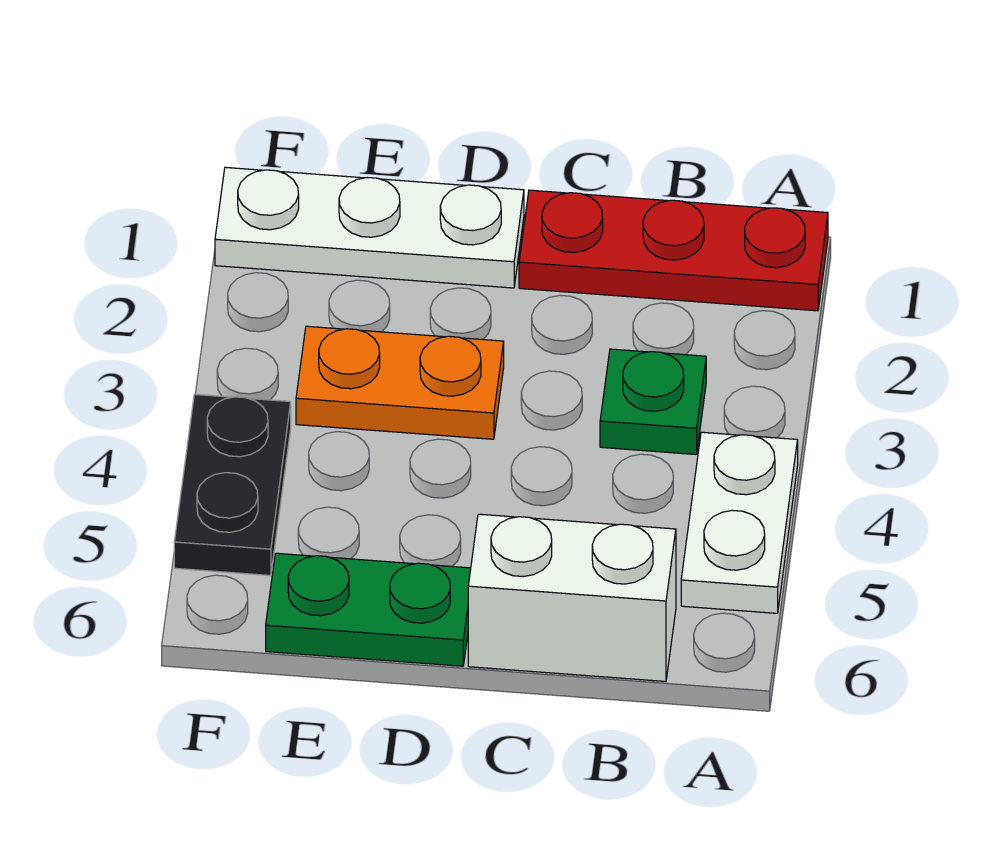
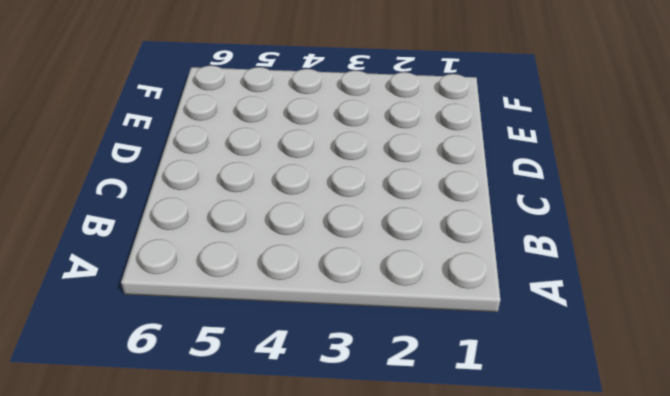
none -> red 1x3 plate [519,190,828,311]
none -> white 1x2 plate [681,432,798,613]

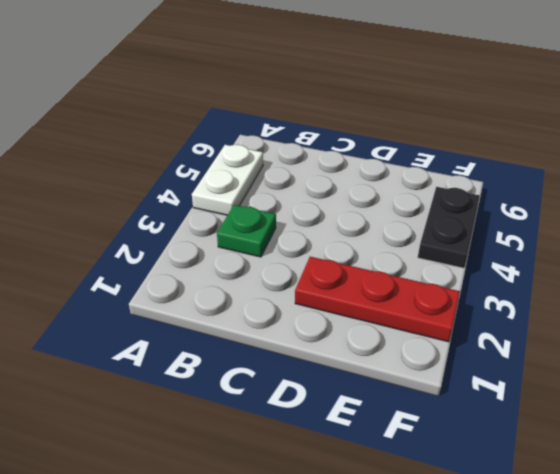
red 1x3 plate [295,257,460,342] -> red 1x3 plate moved to [519,190,828,311]
none -> white 1x2 brick [468,514,676,682]
none -> white 1x3 plate [215,167,524,288]

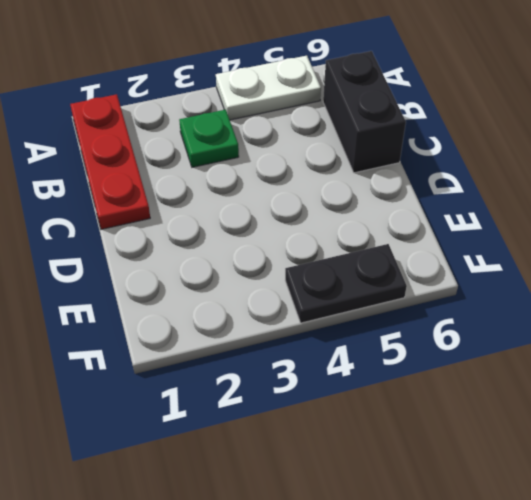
black 1x2 brick [323,51,406,173] -> white 1x2 brick [468,514,676,682]
none -> white 1x3 plate [215,167,524,288]
none -> orange 1x2 plate [296,326,504,439]

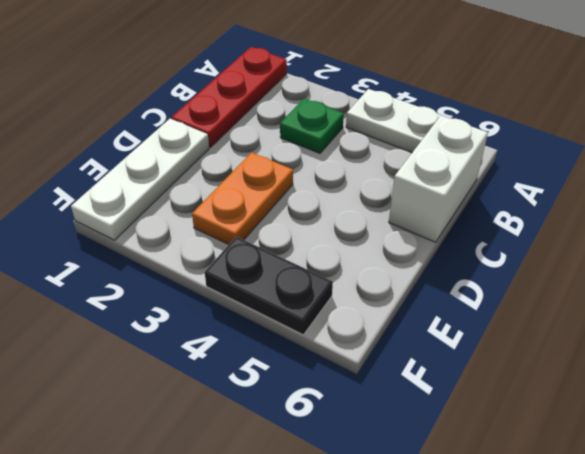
none -> green 1x2 plate [266,553,471,666]

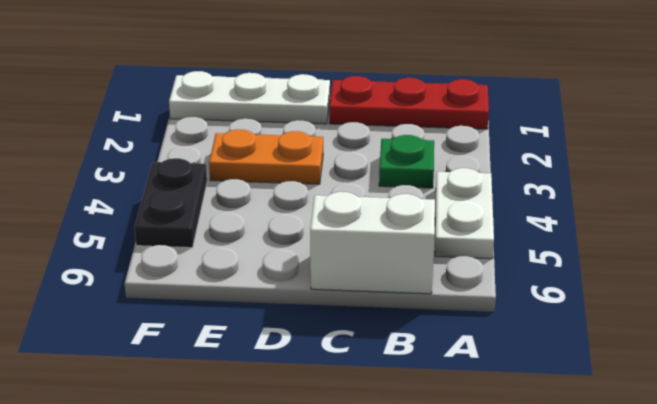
none -> green 1x2 plate [266,553,471,666]

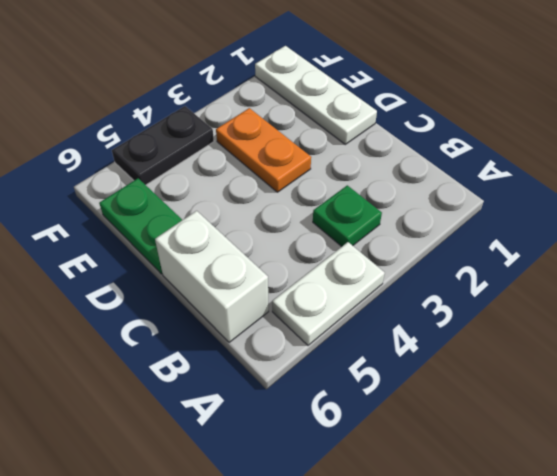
none -> red 1x3 plate [519,190,828,311]

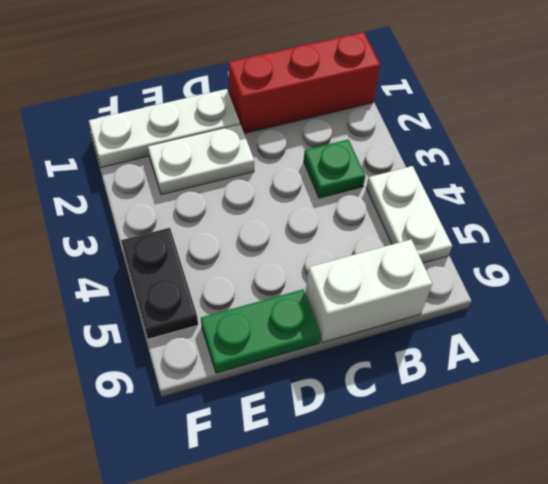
red 1x3 brick [228,32,380,133] -> red 1x3 plate [519,190,828,311]
white 1x2 plate [148,125,254,195] -> none
none -> orange 1x2 plate [296,326,504,439]

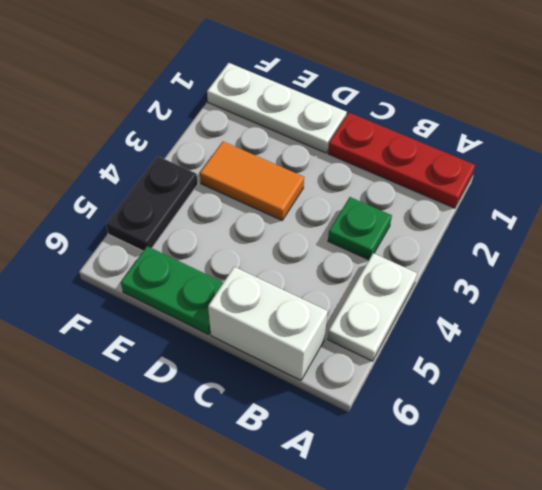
orange 1x2 tile [200,141,304,220] -> orange 1x2 plate [296,326,504,439]

